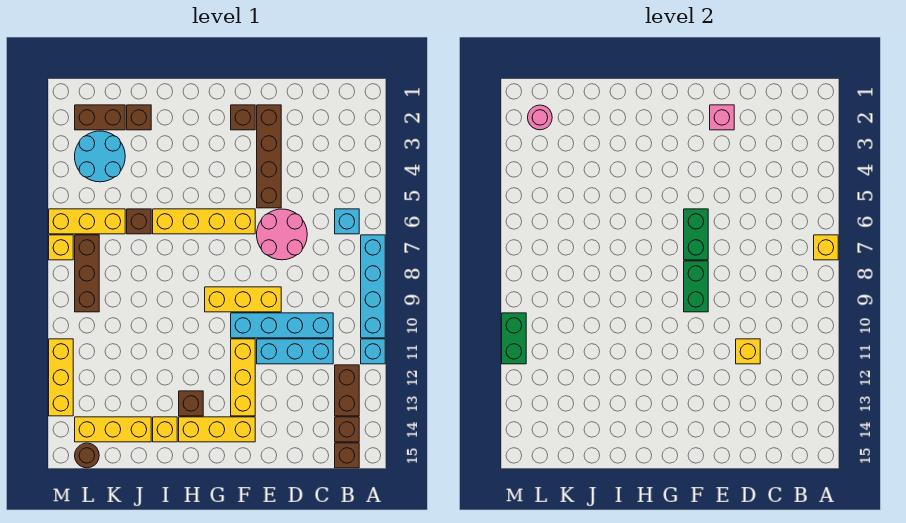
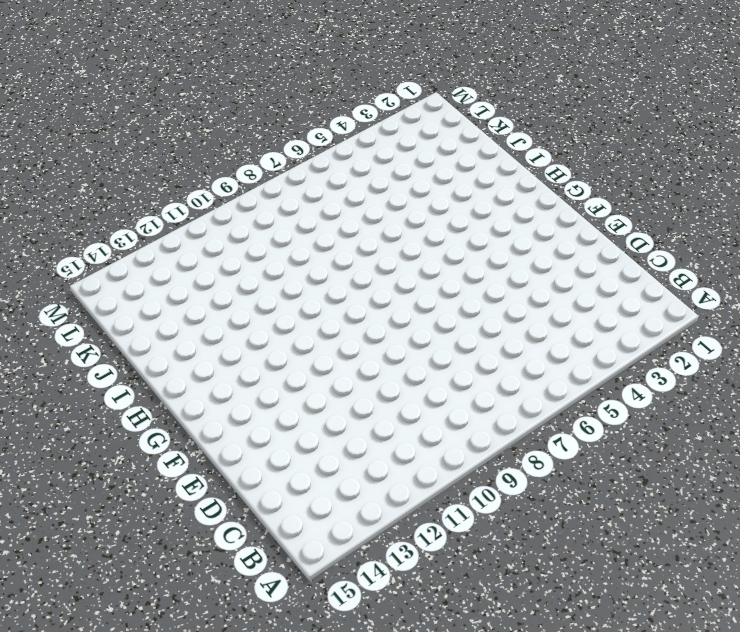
none -> cyan 1x4 brick [361,235,385,338]
none -> cyan 1x1 brick [361,339,385,364]
none -> cyan 1x1 brick [335,209,359,234]
none -> brown 1x2 brick [335,365,359,416]

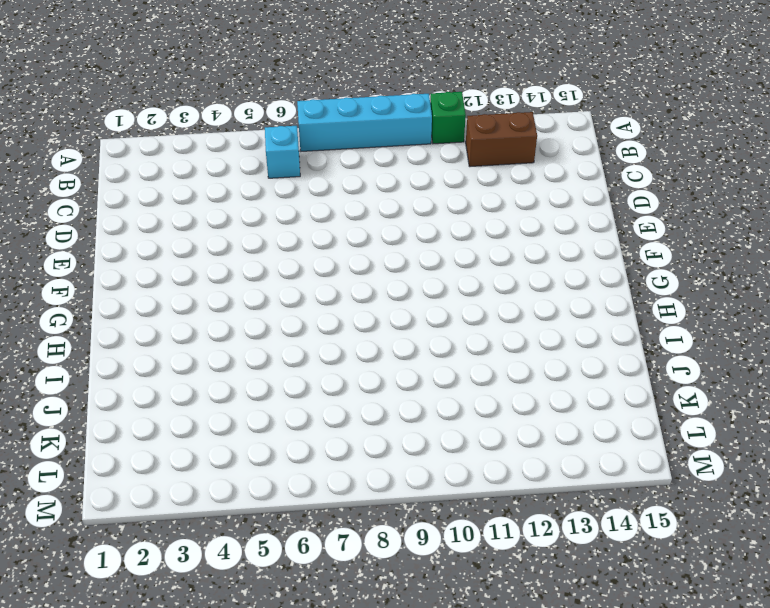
green 1x1 brick [430,92,466,144] -> cyan 1x1 brick [361,339,385,364]
none -> brown 1x1 brick [335,417,359,442]
none -> brown 1x1 brick [335,443,359,468]
none -> cyan 1x4 brick [231,313,333,338]
none -> cyan 1x3 brick [257,339,333,364]

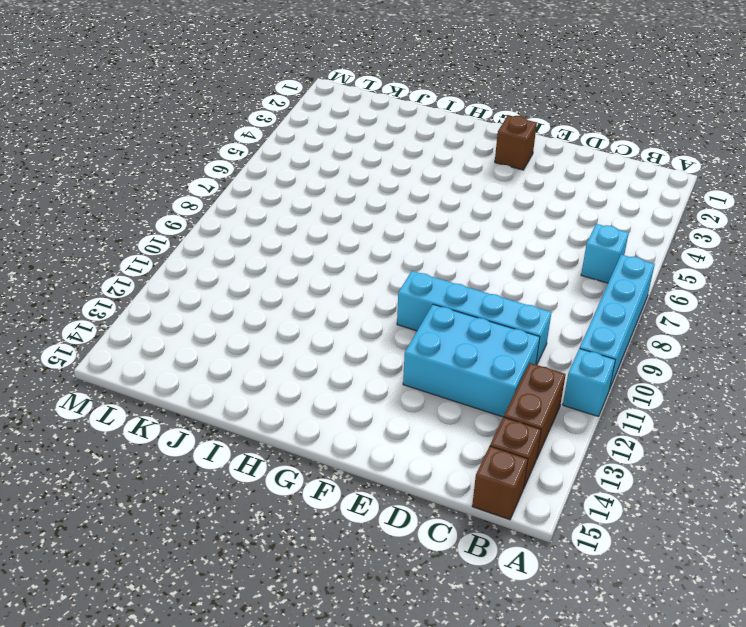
cyan 2x3 brick [403,304,540,417] -> cyan 1x3 brick [257,339,333,364]
none -> pink 2x2 round brick [257,209,307,260]
none -> brown 1x4 brick [257,105,281,208]
none -> yellow 1x3 brick [205,287,281,312]
none -> yellow 1x4 brick [153,209,255,234]

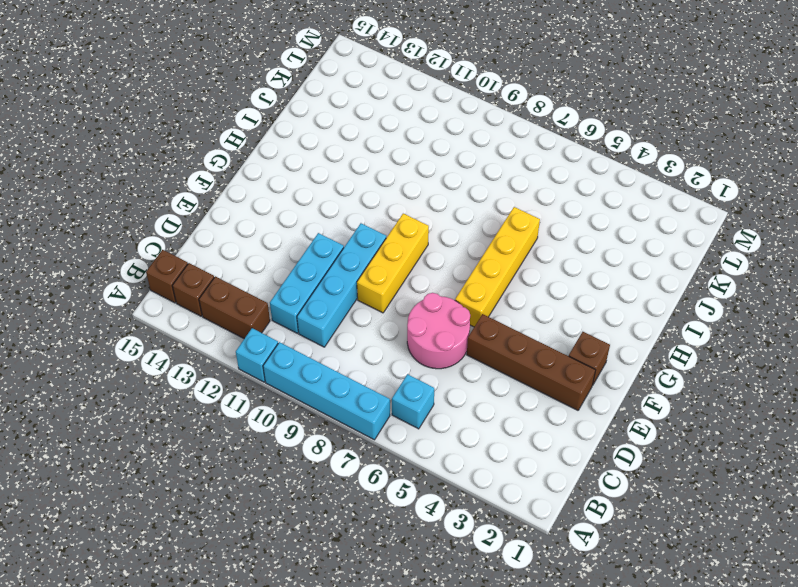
none -> yellow 1x3 brick [231,339,255,416]
none -> yellow 1x3 brick [179,417,255,442]
none -> brown 1x1 brick [179,391,203,416]
none -> yellow 1x1 brick [153,417,177,442]

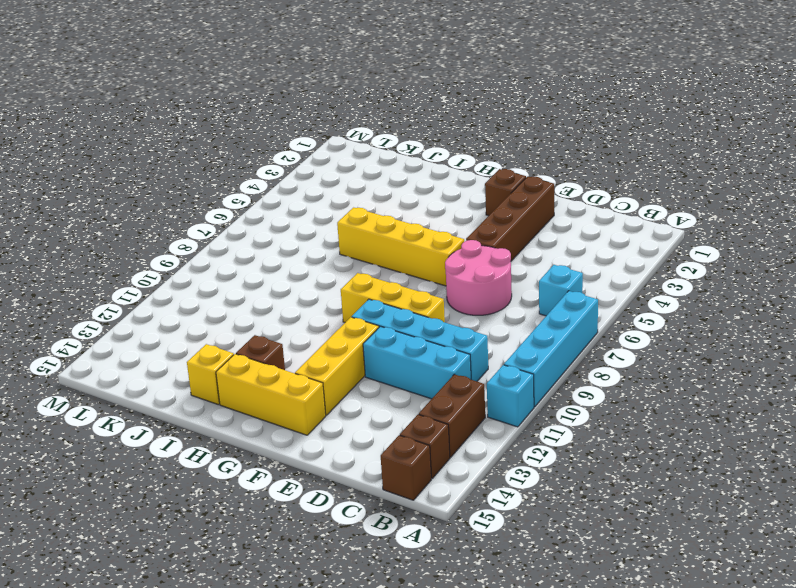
none -> brown 1x1 brick [127,105,151,130]
none -> brown 1x1 brick [127,209,151,234]
none -> yellow 1x3 brick [75,417,151,442]
none -> brown 1x2 brick [75,105,125,130]

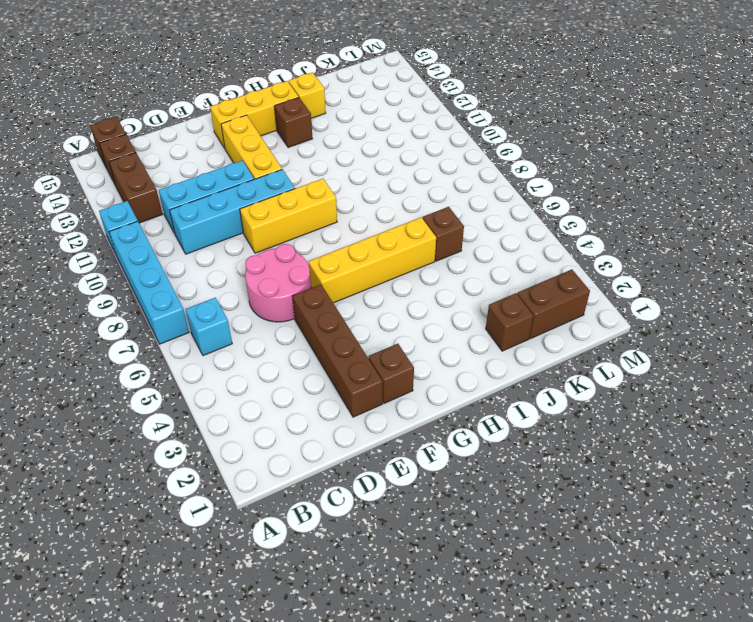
none -> yellow 1x3 brick [75,417,151,442]
none -> cyan 2x2 round brick [75,131,125,182]
none -> yellow 1x3 brick [49,209,125,234]
none -> brown 1x3 brick [75,235,99,312]

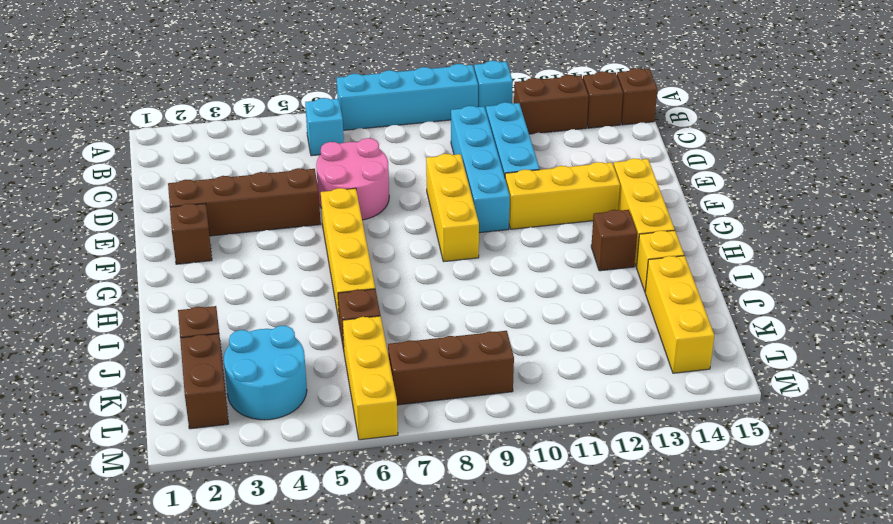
none -> brown 1x1 round brick [75,443,99,468]
none -> yellow 1x1 brick [49,235,73,260]
none -> yellow 1x3 brick [49,339,73,416]
none -> yellow 1x1 brick [814,235,838,260]

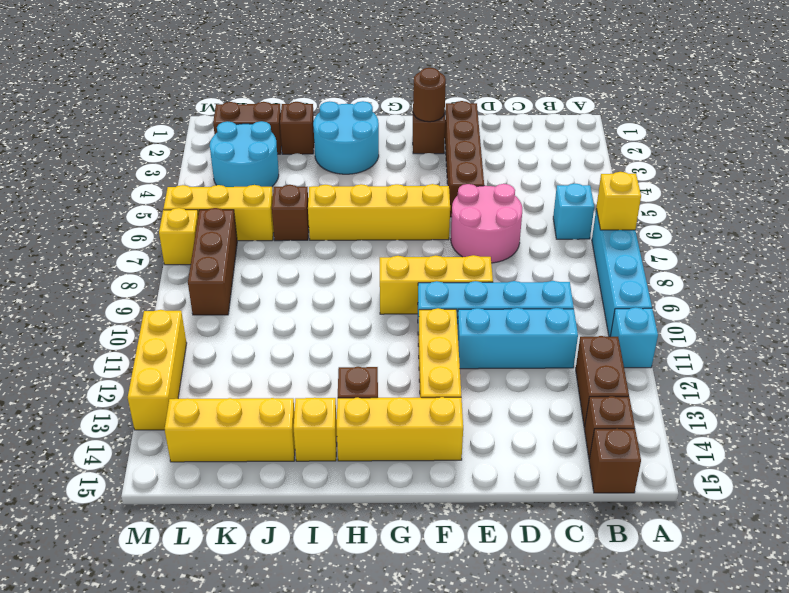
brown 1x1 round brick [413,68,446,122] -> brown 1x1 round brick moved to [75,443,99,468]
cyan 2x2 round brick [313,101,379,174] -> none
none -> yellow 1x1 brick [736,339,760,364]
none -> pink 1x1 brick [710,105,734,130]
none -> green 1x2 brick [684,209,708,260]
none -> green 1x2 brick [684,261,708,312]

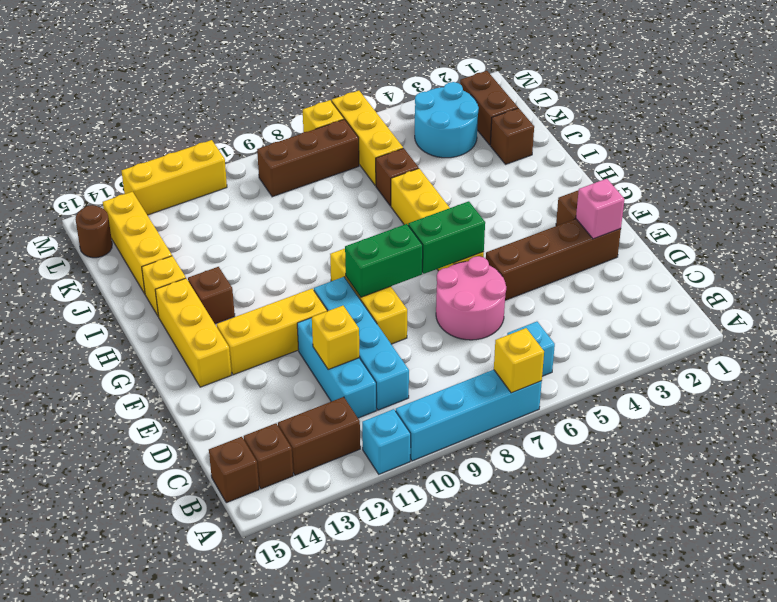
none -> pink 1x1 round brick [528,105,552,130]
none -> green 1x2 brick [502,313,526,364]

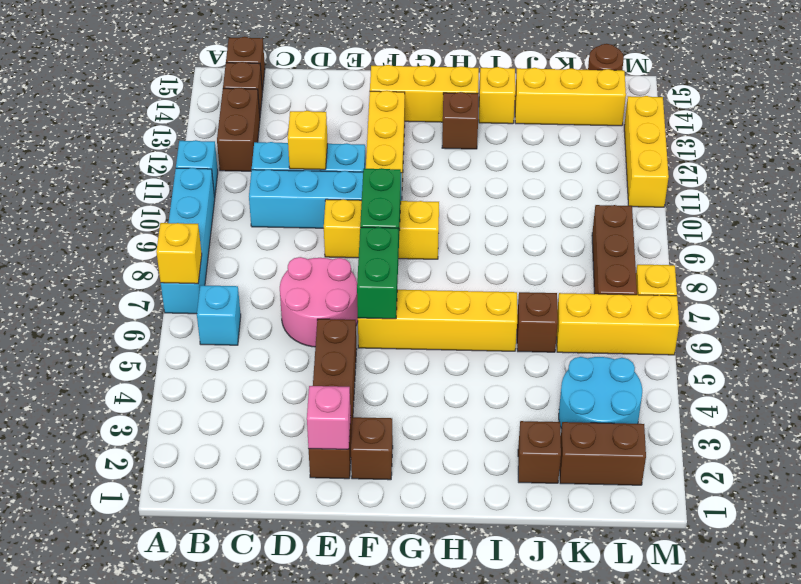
none -> pink 1x1 round brick [528,105,552,130]
none -> green 1x2 brick [502,313,526,364]

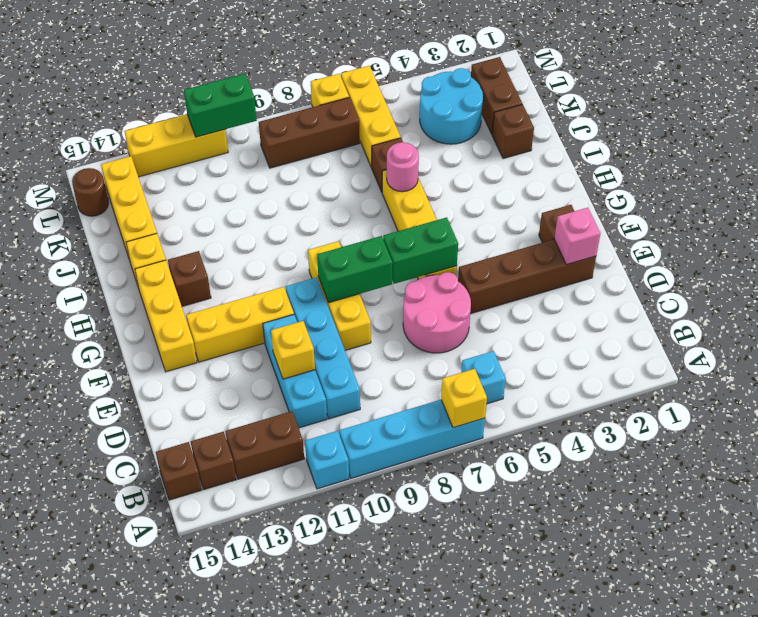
pink 1x1 round brick [387,142,419,192] -> pink 1x1 round brick moved to [528,105,552,130]

